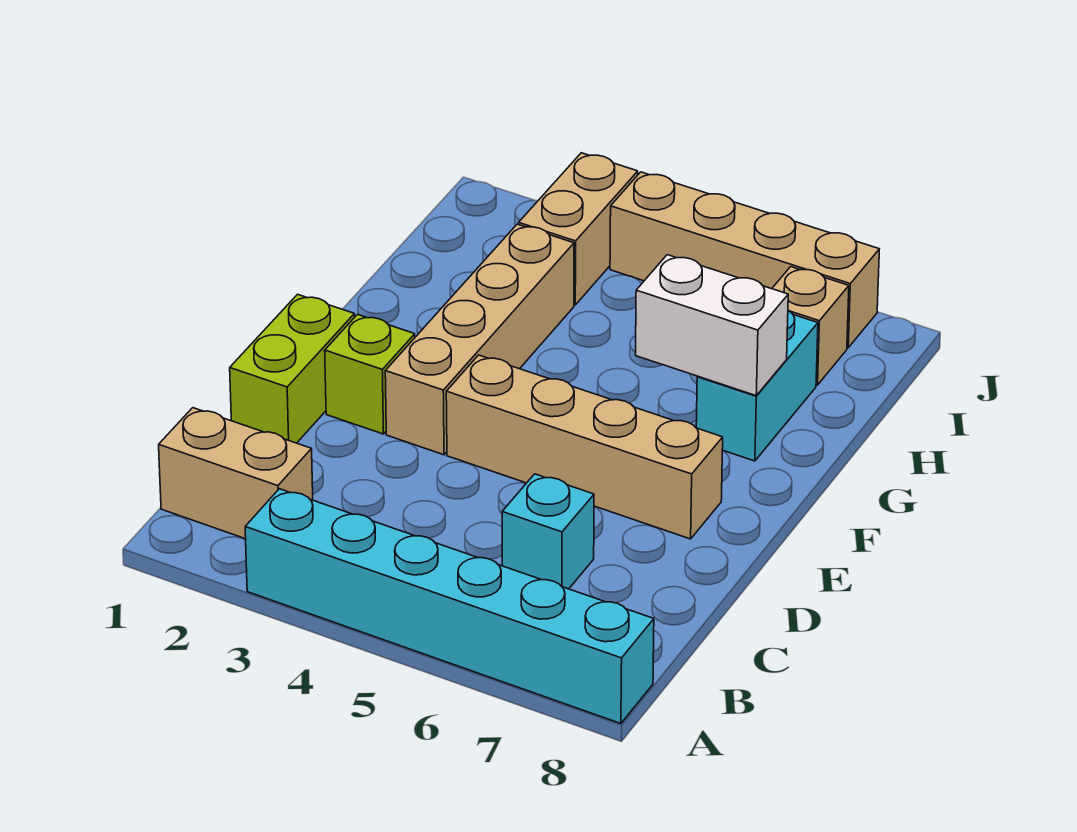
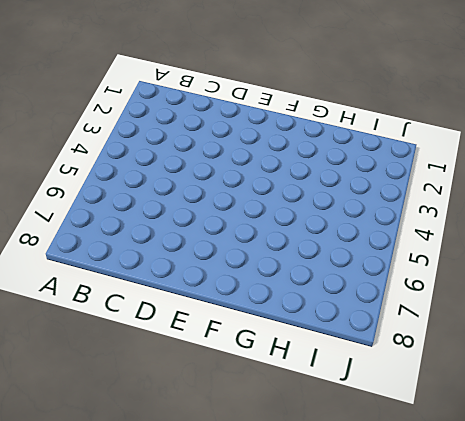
none -> cyan 1x6 brick [245,489,654,724]
none -> tan 1x2 brick [159,408,313,539]
none -> cyan 1x1 brick [502,474,594,589]

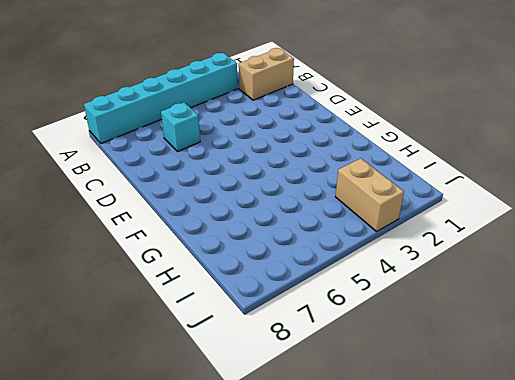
none -> lime 1x2 brick [230,294,355,443]
none -> lime 1x1 brick [325,315,415,434]
none -> tan 1x4 brick [385,224,574,455]

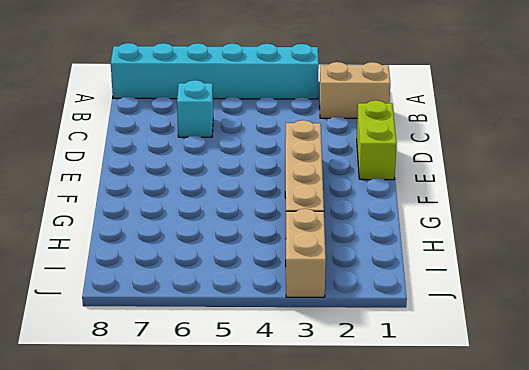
none -> lime 1x1 brick [325,315,415,434]
none -> tan 1x4 brick [446,355,723,539]
none -> cyan 1x2 brick [696,310,818,461]

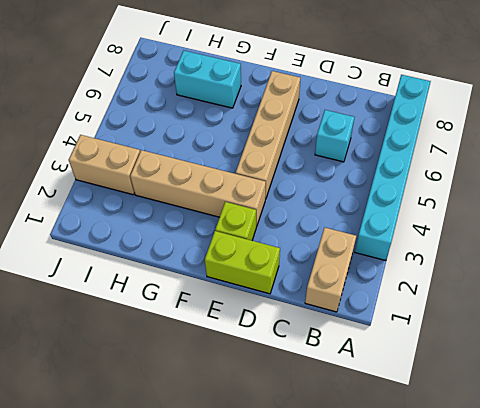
none -> tan 1x1 brick [772,267,849,385]
none -> tan 1x4 brick [610,172,879,348]
none -> white 1x2 brick [636,255,788,396]

